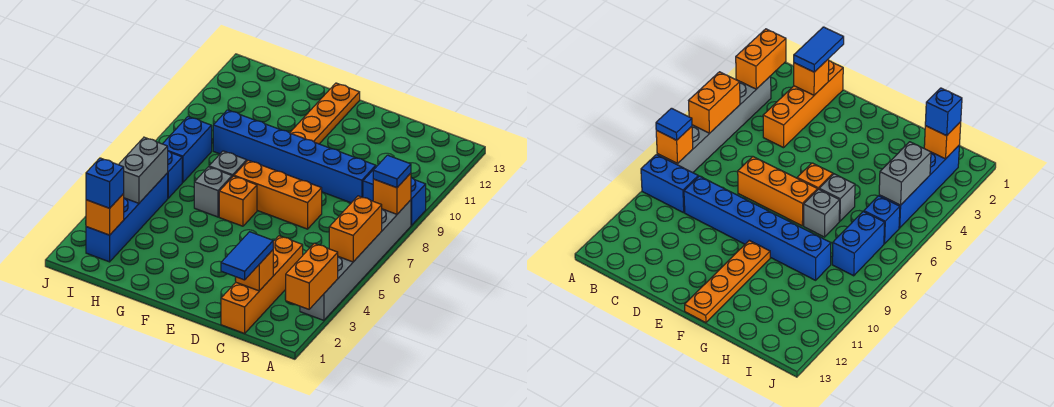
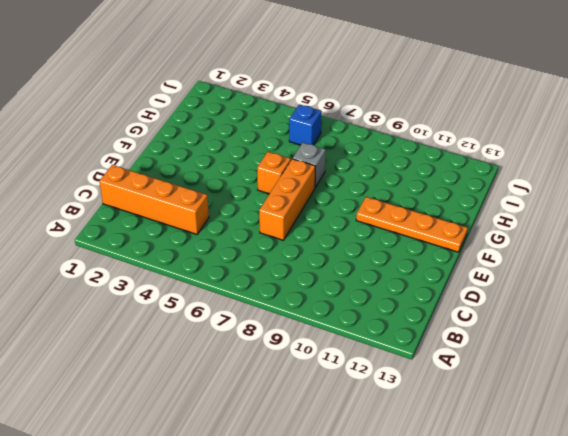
none -> grey 1x6 brick [300,200,411,320]
none -> blue 1x2 brick [363,166,426,225]
none -> blue 1x6 brick [213,110,376,203]

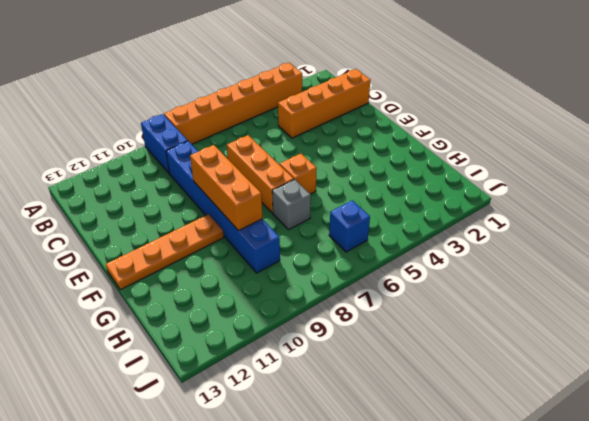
orange 1x6 brick [164,63,302,144] -> grey 1x6 brick [300,200,411,320]
orange 1x3 brick [190,145,263,231] -> none
none -> grey 1x1 brick [194,167,232,217]
none -> blue 1x4 brick [86,173,168,262]
none -> blue 1x2 brick [163,117,212,183]

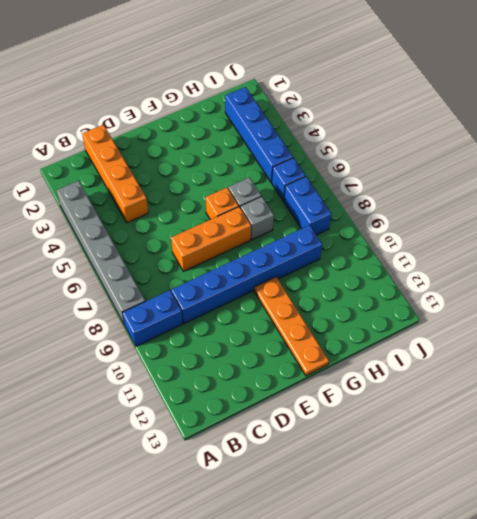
none -> orange 1x2 brick [286,243,338,309]
none -> orange 1x2 brick [329,196,382,262]
none -> orange 1x1 brick [373,173,411,214]

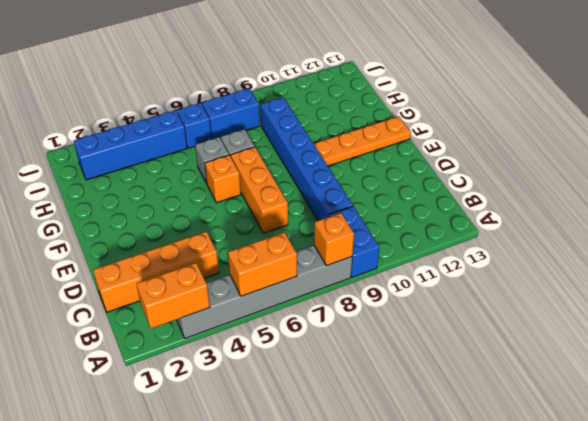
none -> orange 1x1 brick [236,250,273,291]
none -> orange 1x1 brick [86,194,124,235]
none -> grey 1x2 brick [119,137,168,203]

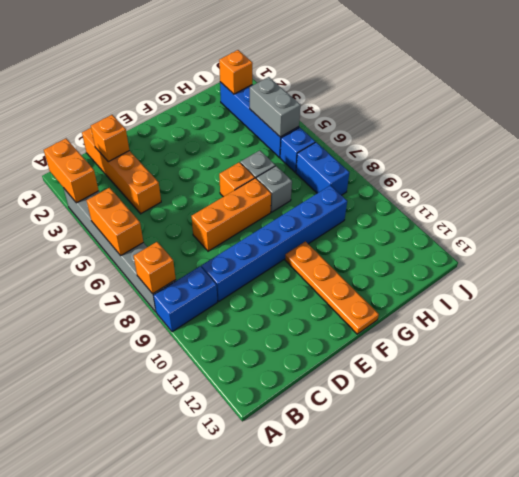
none -> blue 1x1 tile [373,155,411,188]
none -> blue 1x2 tile [221,232,273,280]
none -> blue 1x1 brick [86,158,124,208]

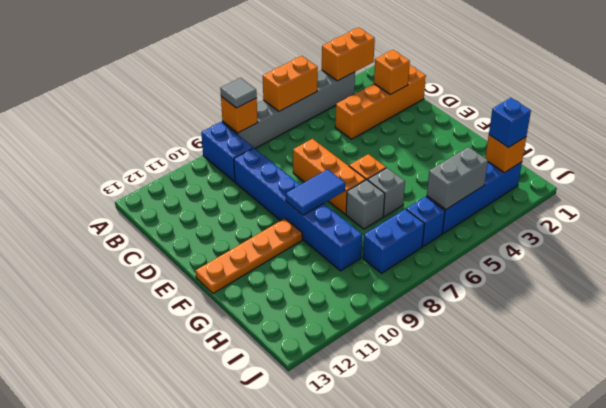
grey 1x1 tile [220,78,257,108] -> blue 1x1 tile [373,155,411,188]
blue 1x2 tile [286,169,345,215] -> blue 1x2 tile moved to [221,232,273,280]

